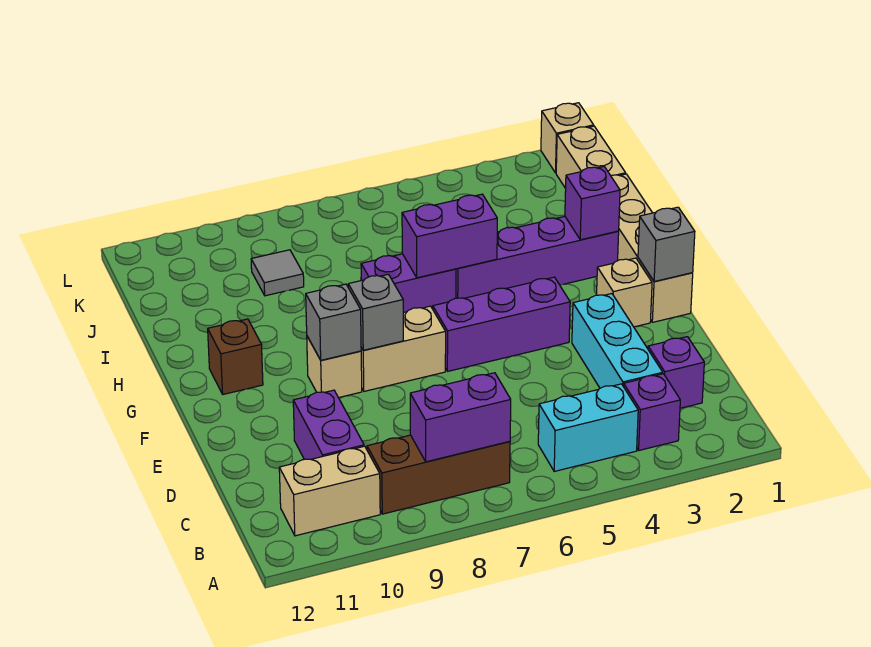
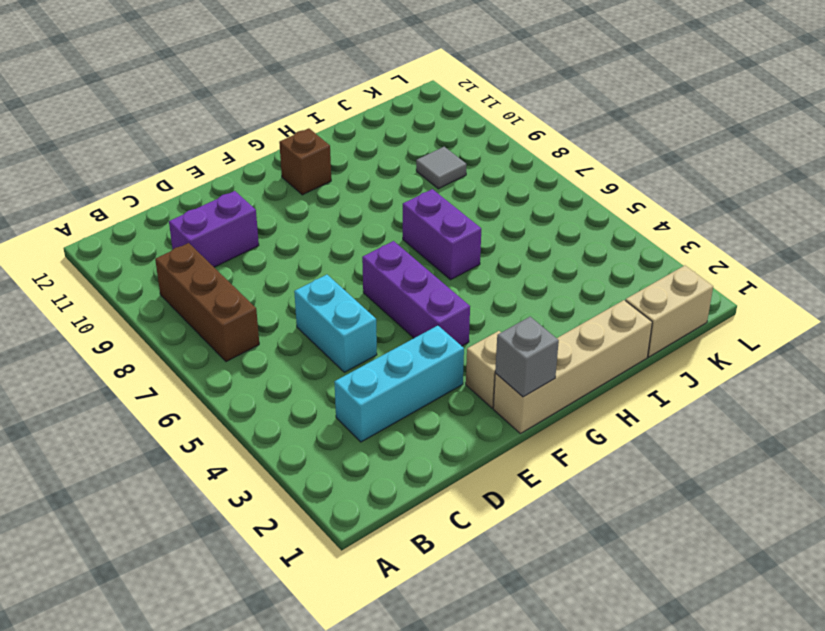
cyan 1x2 brick [294,275,377,372] -> cyan 1x2 brick moved to [538,384,638,471]
none -> purple 1x1 brick [624,374,680,450]
none -> tan 1x2 brick [279,446,380,536]
none -> purple 1x1 brick [648,337,704,408]

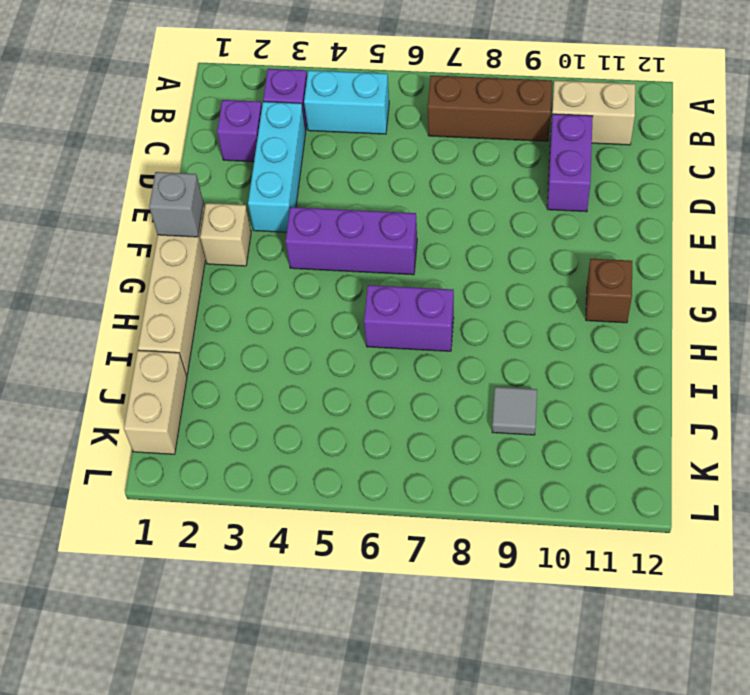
none -> tan 1x2 brick [361,306,446,391]
none -> tan 1x1 brick [307,337,362,398]
none -> purple 1x4 brick [456,217,619,298]

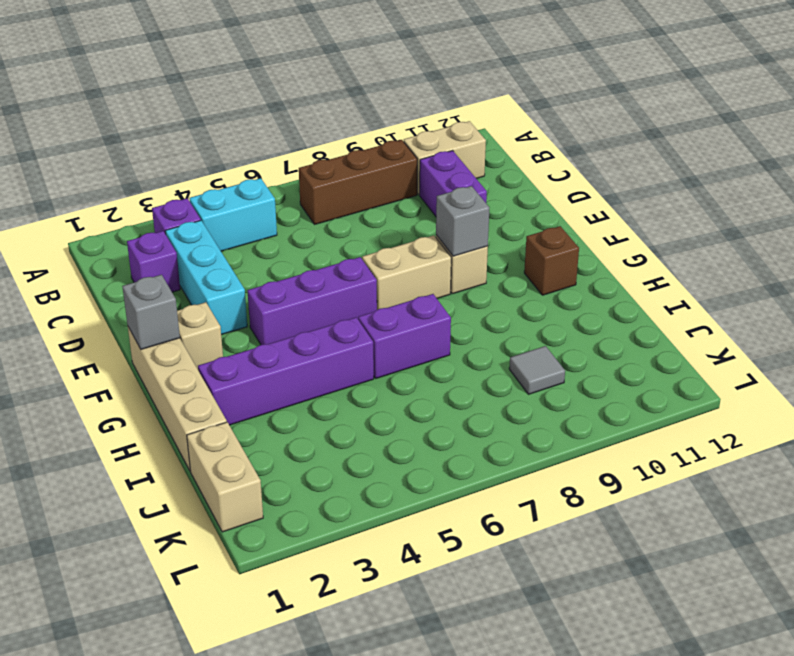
none -> tan 1x1 brick [541,103,594,173]
none -> purple 1x2 brick [410,373,511,462]
none -> grey 1x1 brick [348,274,403,350]

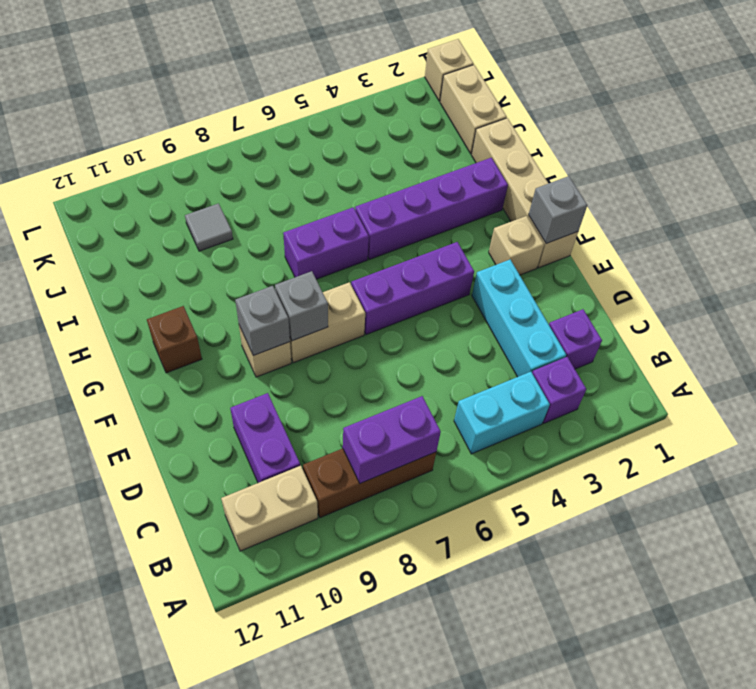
none -> purple 1x1 brick [565,167,620,240]
none -> purple 1x2 brick [402,194,497,278]

